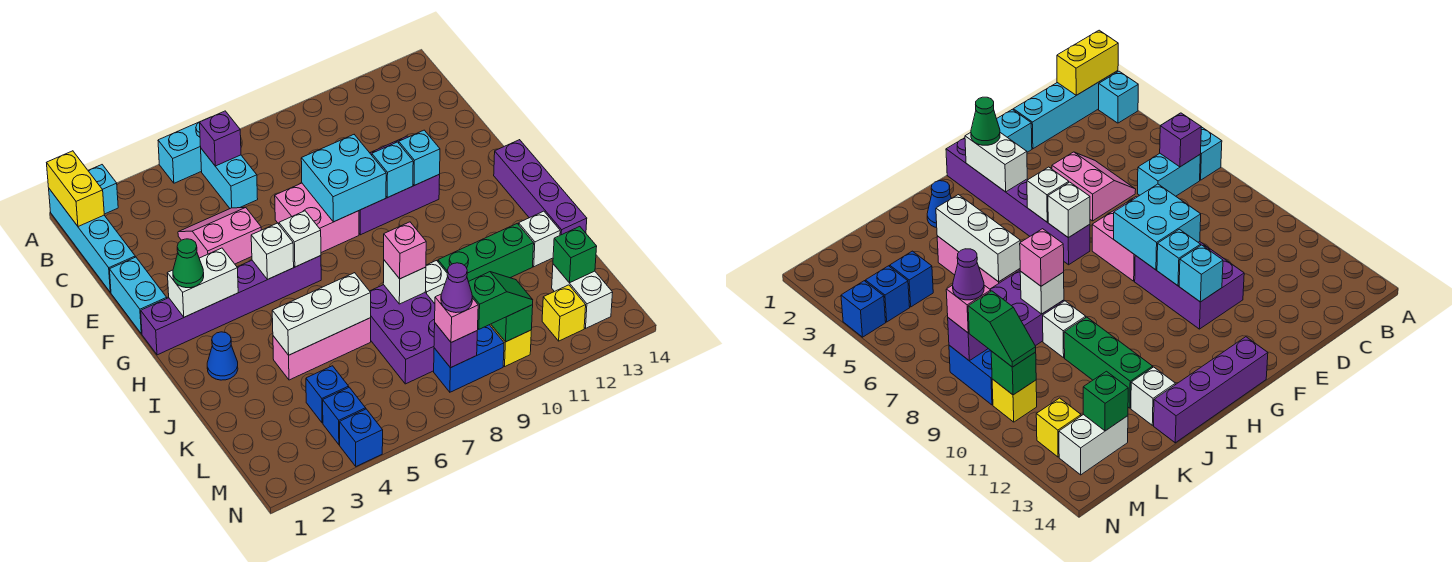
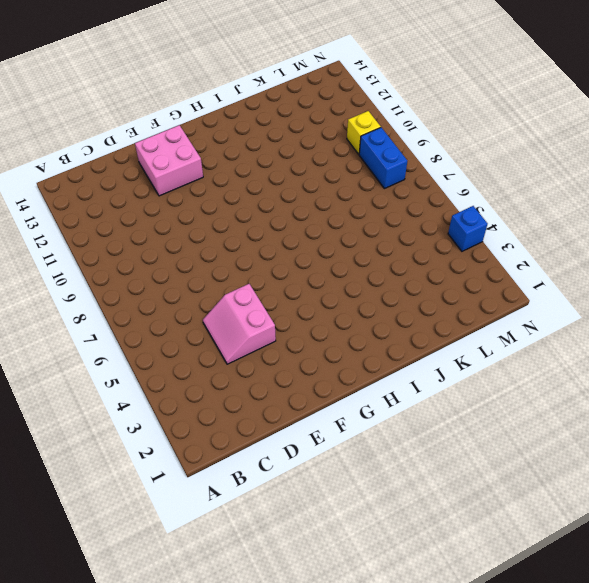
pink 2x2 brick [135,125,203,196] -> pink 2x2 brick moved to [275,183,359,253]
none -> cyan 1x4 brick [49,189,135,292]
none -> cyan 1x1 brick [88,165,118,214]
none -> cyan 1x2 brick [158,122,202,183]
none -> cyan 1x2 brick [201,149,258,208]

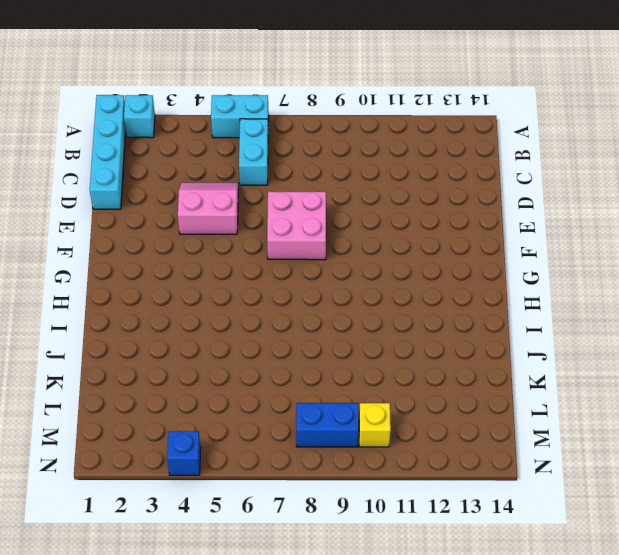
none -> cyan 1x2 brick [109,257,167,334]
none -> purple 2x3 brick [359,136,440,235]
none -> purple 1x6 brick [141,256,321,355]
none -> purple 1x4 brick [494,140,587,235]

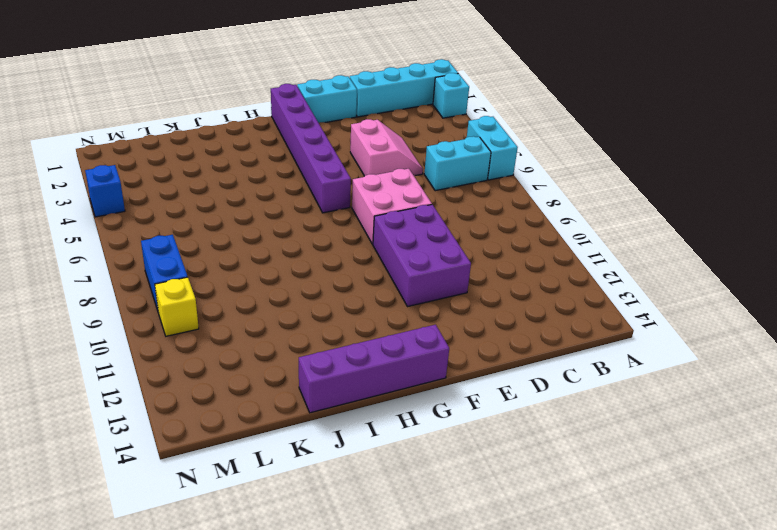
none -> blue 1x1 cone [207,332,238,380]
none -> pink 1x3 brick [273,318,371,380]
none -> purple 2x3 brick [370,285,435,384]
none -> white 1x1 brick [425,261,448,304]

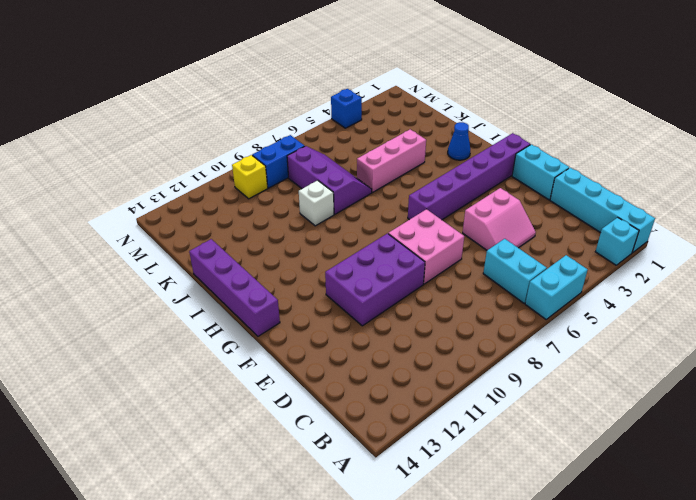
purple 2x3 slope [287,146,372,214] -> purple 2x3 brick [370,285,435,384]
none -> green 1x3 brick [438,224,534,282]
none -> white 1x1 brick [519,211,560,267]
none -> blue 1x1 brick [306,366,349,423]
none -> white 1x2 brick [552,264,613,328]

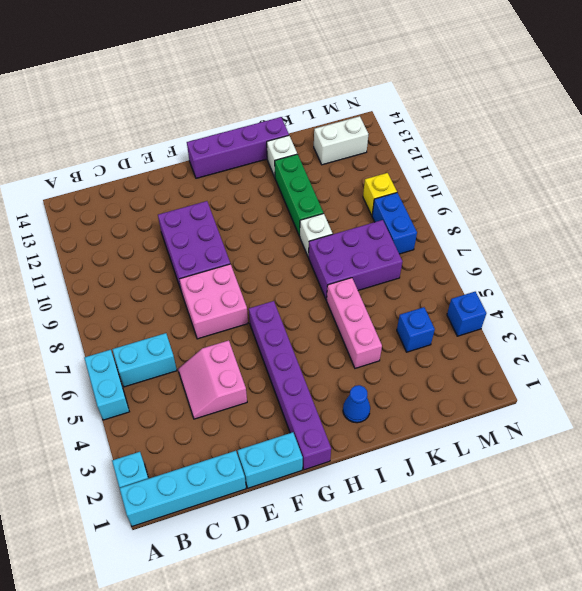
none -> blue 1x1 brick [323,387,366,445]
none -> yellow 1x1 brick [542,285,586,341]
none -> yellow 1x2 brick [47,151,104,227]
none -> purple 1x1 brick [200,111,241,166]

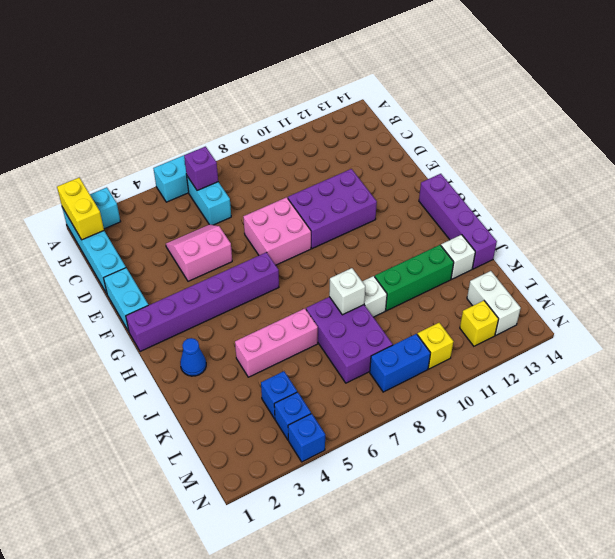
none -> cyan 2x2 brick [301,135,386,222]
none -> cyan 1x1 brick [372,142,413,197]
none -> cyan 1x1 brick [399,130,440,185]
none -> white 1x2 brick [167,248,238,317]

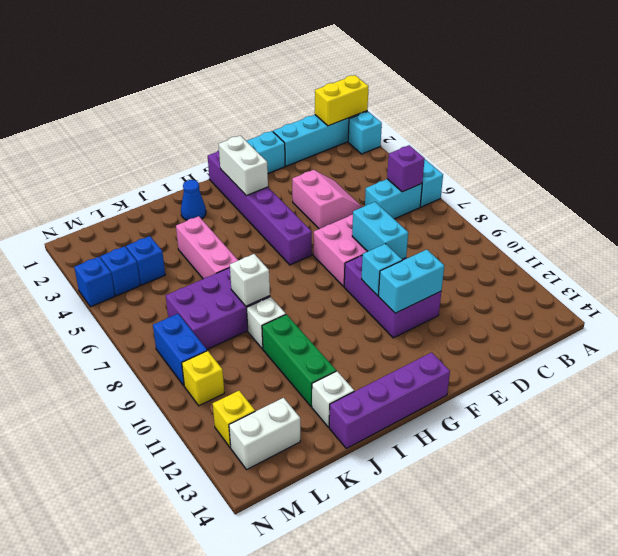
cyan 1x2 brick [352,202,408,259] -> cyan 2x2 brick [301,135,386,222]
cyan 1x2 brick [378,250,444,313] -> cyan 1x1 brick [399,130,440,185]
none -> white 1x1 brick [251,223,294,280]
none -> white 1x1 brick [279,211,321,267]
none -> white 1x3 brick [272,273,371,355]
none -> green 1x1 brick [553,227,597,283]

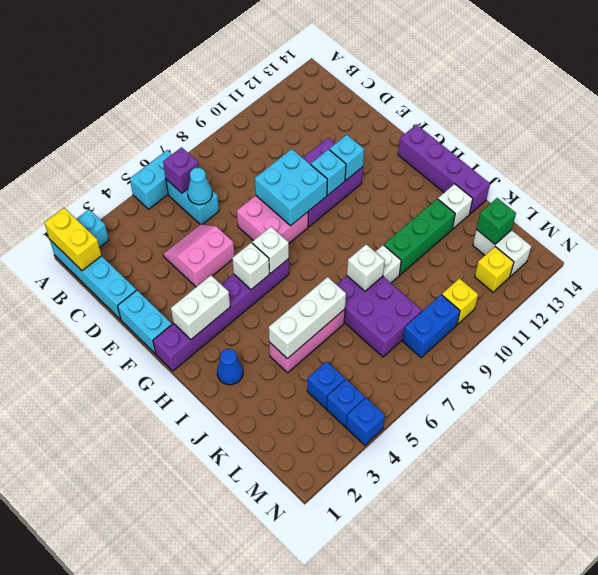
cyan 1x1 cone [188,168,212,205] -> none
none -> purple 1x1 brick [434,323,477,368]
none -> green 1x1 brick [491,305,533,342]
none -> green 1x1 cone [173,239,204,288]
none -> pink 1x1 brick [384,222,426,279]

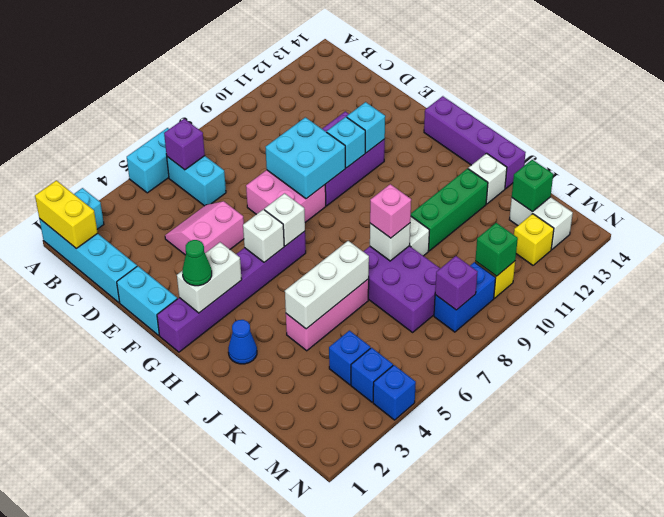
none -> pink 1x1 brick [435,294,478,342]
none -> green 1x2 slope [469,272,533,329]
none -> purple 1x1 cone [441,263,472,313]

